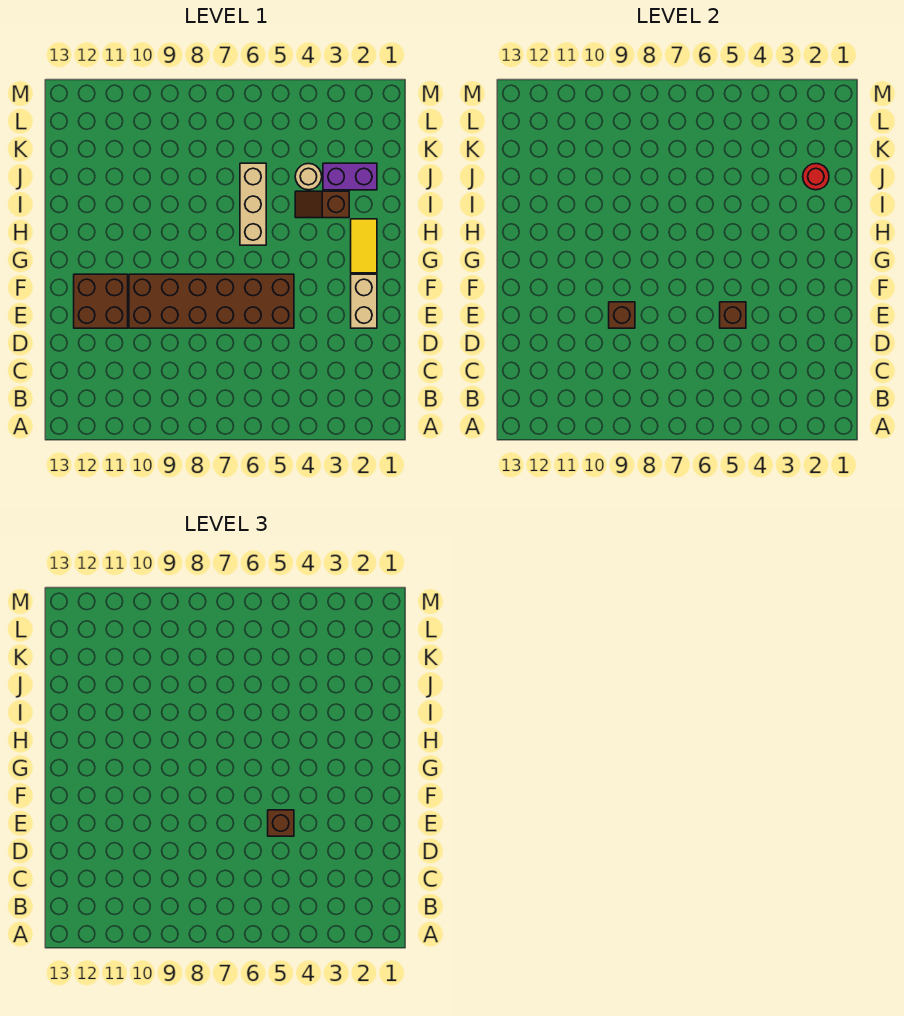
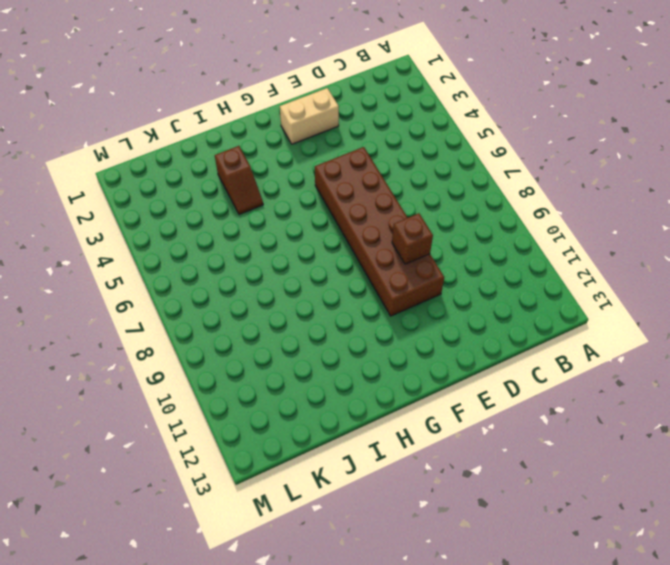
none -> brown 2x2 brick [74,274,128,328]
none -> yellow 1x2 tile [351,219,377,273]
none -> tan 1x3 brick [240,163,266,245]

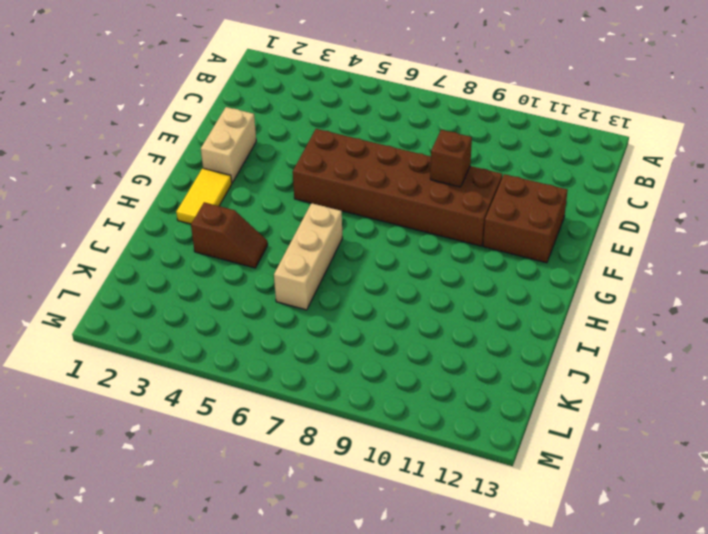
none -> purple 1x2 brick [323,163,377,190]
none -> tan 1x1 round brick [295,164,322,190]
none -> brown 1x1 brick [720,302,746,328]

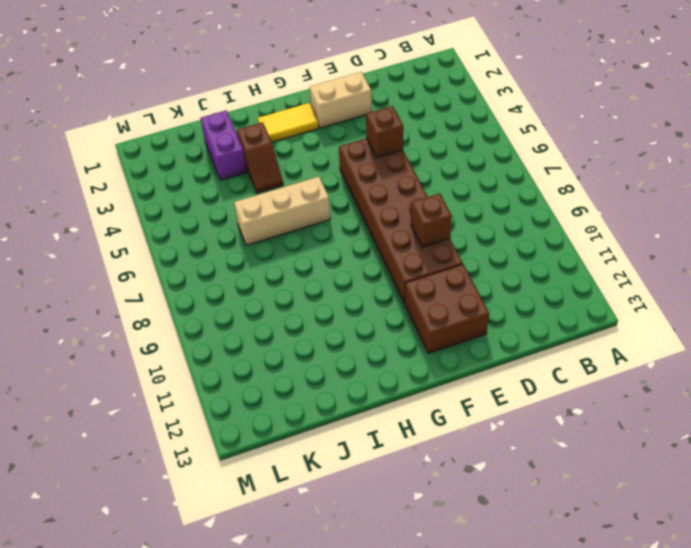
none -> tan 1x1 round brick [295,164,322,190]
none -> red 1x1 round brick [803,164,829,190]
none -> brown 1x1 brick [268,810,294,836]

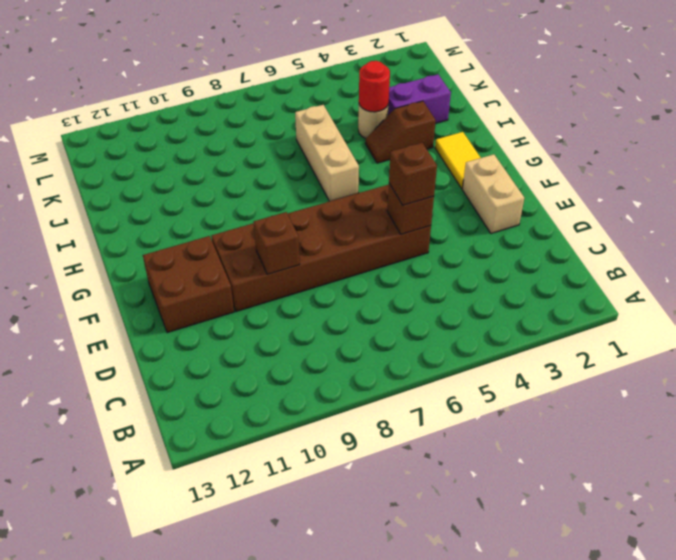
red 1x1 round brick [359,61,390,112] -> red 1x1 round brick moved to [803,164,829,190]

